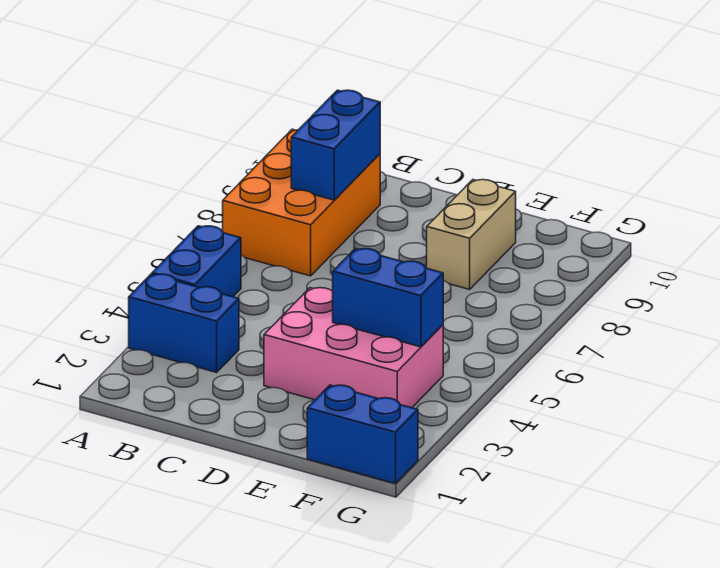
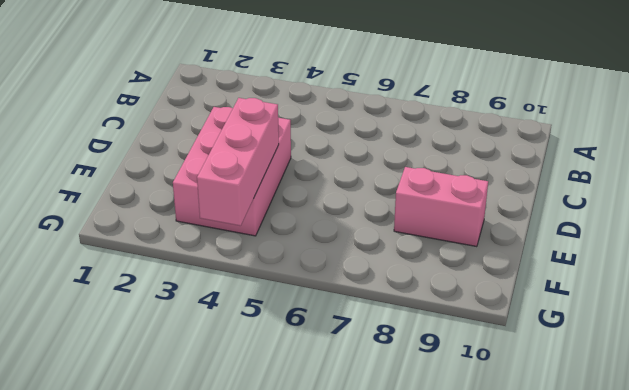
pink 1x3 brick [197,98,279,226] -> blue 1x2 brick [333,249,443,347]
pink 1x2 brick [394,167,488,247] -> tan 1x2 brick [427,180,516,289]
none -> blue 1x2 brick [129,274,239,372]
none -> blue 1x2 brick [152,226,241,297]

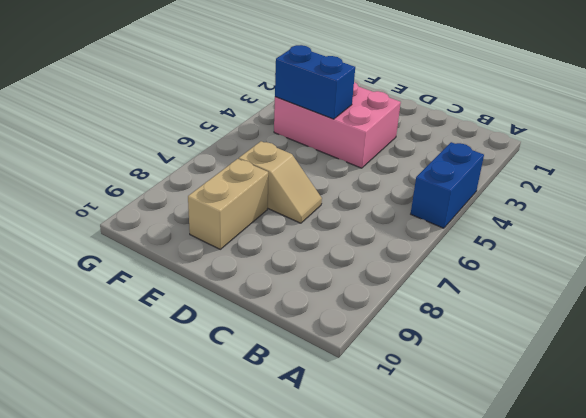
tan 1x2 slope [239,141,322,223] -> none
none -> blue 1x2 brick [129,274,239,372]
none -> orange 2x3 brick [223,129,380,276]

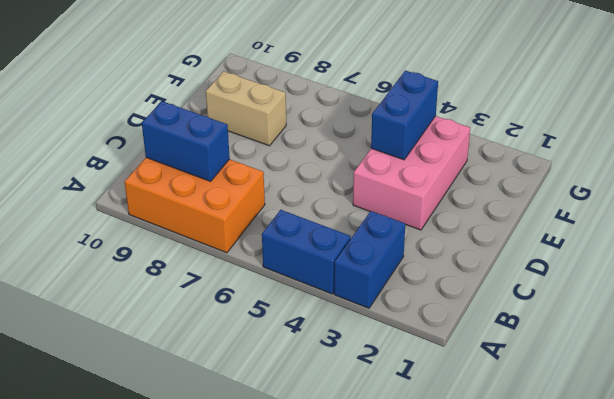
none -> blue 1x2 brick [307,385,418,484]

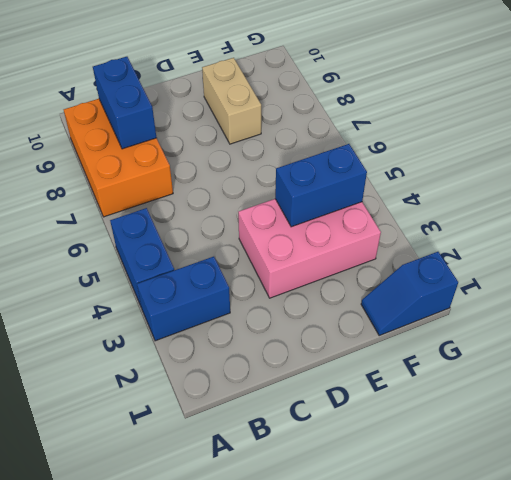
blue 1x2 slope [361,252,458,335] -> blue 1x2 brick [307,385,418,484]

